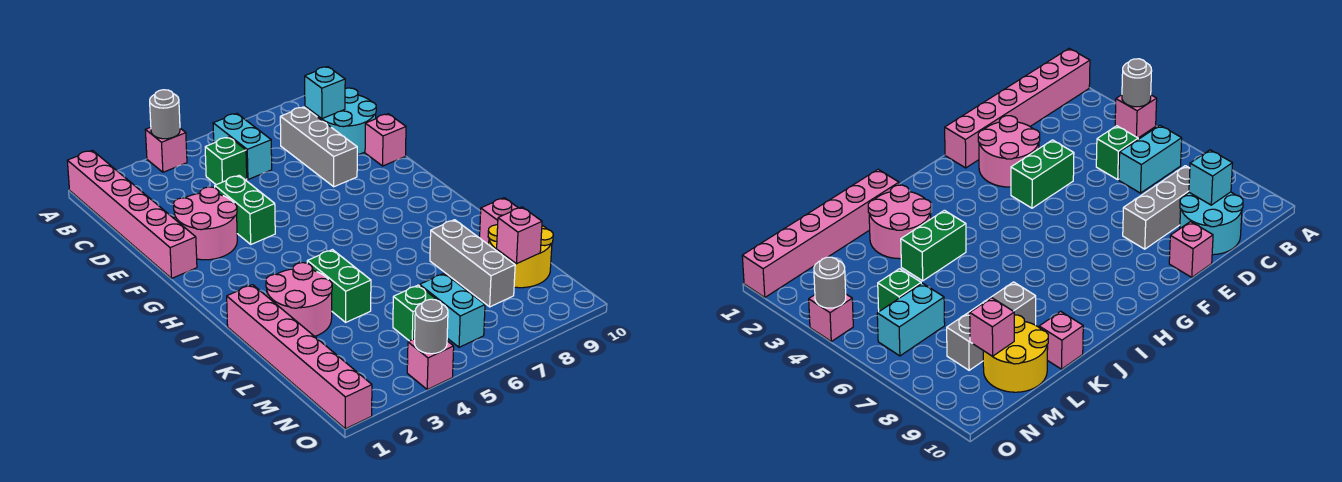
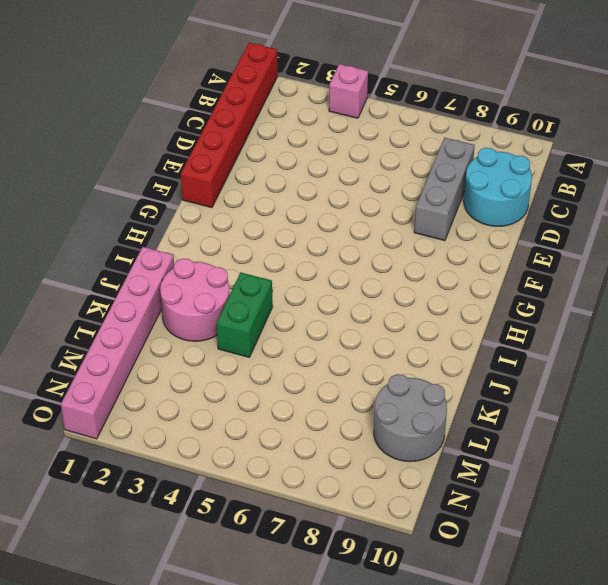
red 1x6 brick [181,43,278,208] -> pink 1x6 brick [67,150,197,278]
grey 2x2 round brick [374,374,447,462] -> yellow 2x2 round brick [488,225,553,288]
none -> cyan 1x2 brick [213,113,272,179]
none -> green 1x1 brick [205,137,247,185]
none -> pink 2x2 round brick [173,187,237,260]

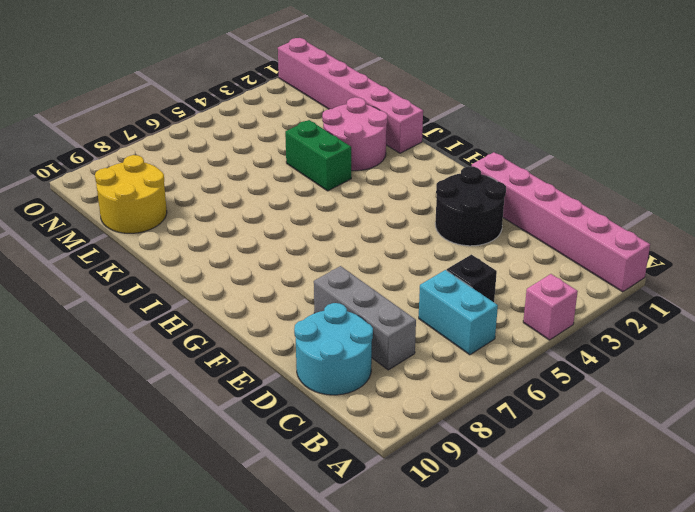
black 1x1 brick [447,255,497,302] -> green 1x1 brick [205,137,247,185]
black 2x2 round brick [435,166,506,246] -> pink 2x2 round brick [173,187,237,260]
none -> green 1x2 brick [215,175,275,244]
none -> pink 1x1 brick [365,114,406,166]
none -> grey 1x3 brick [430,220,515,307]

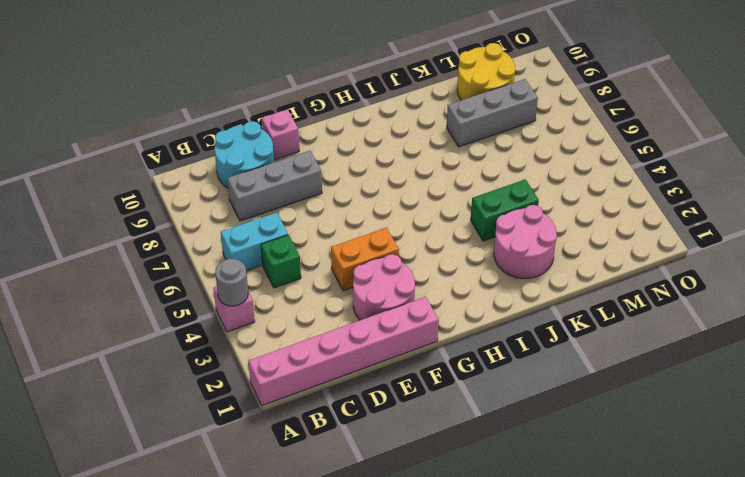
orange 1x2 brick [331,228,399,291] -> green 1x2 brick [215,175,275,244]
none -> pink 1x6 brick [227,285,372,429]
none -> pink 1x1 brick [480,198,518,245]
none -> green 1x1 brick [393,285,438,341]

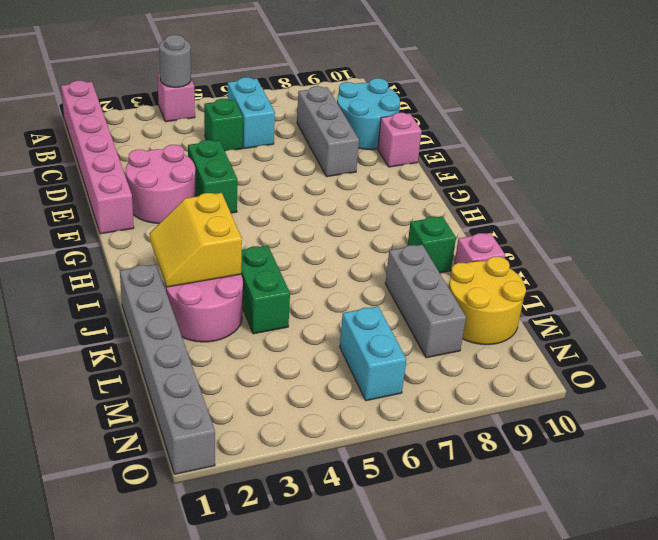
yellow 2x2 slope [150,193,242,287] -> none
grey 1x6 brick [120,264,215,474] -> pink 1x6 brick [227,285,372,429]
green 1x1 brick [407,216,456,273] -> green 1x1 brick moved to [393,285,438,341]
none -> pink 1x1 brick [407,339,454,389]
none -> cyan 1x1 brick [305,67,345,119]
none -> pink 1x1 brick [497,207,542,264]

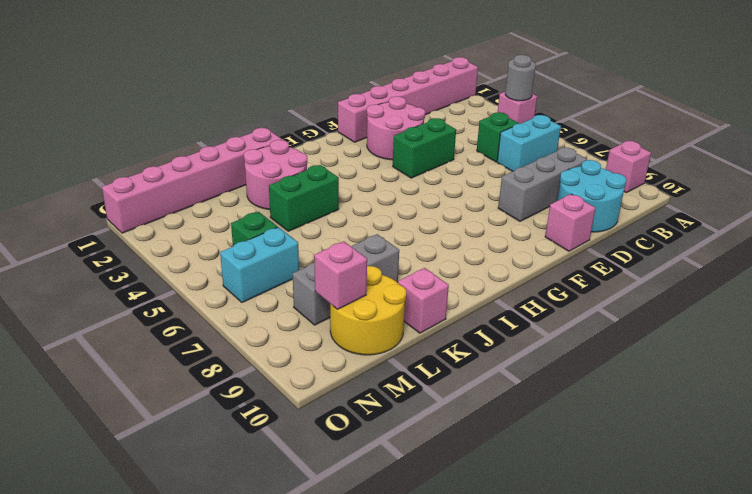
pink 1x1 brick [606,141,651,193] -> pink 1x1 brick moved to [407,339,454,389]
none -> cyan 1x1 brick [305,67,345,119]
none -> grey 1x1 round brick [415,299,448,354]

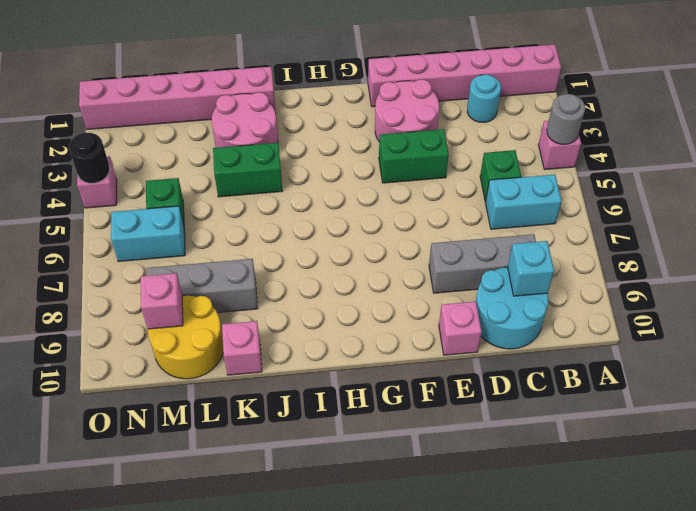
cyan 1x1 round brick [467,74,501,123] -> none
black 1x1 round brick [69,133,110,183] -> grey 1x1 round brick [415,299,448,354]

